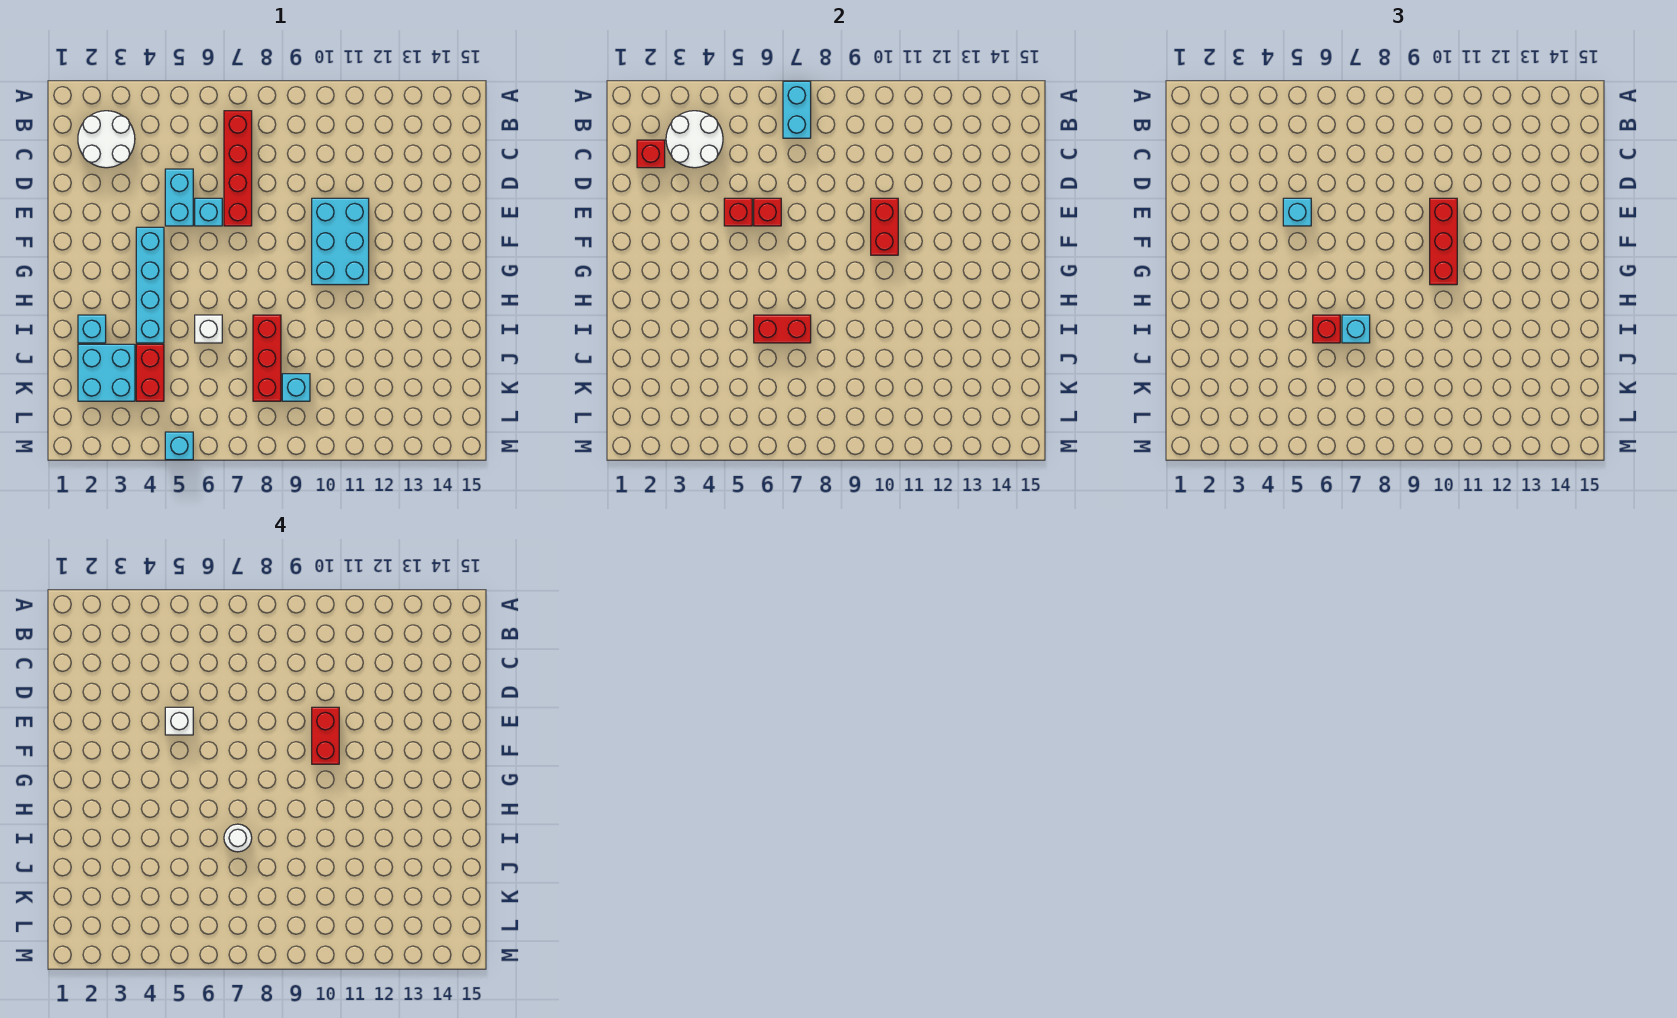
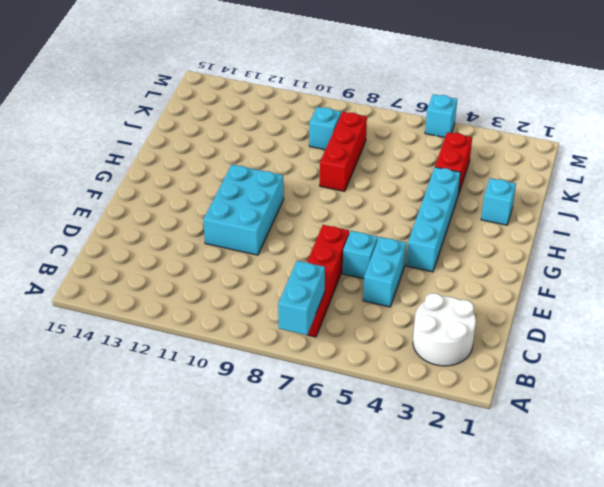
none -> white 1x1 brick [195,315,222,343]
none -> cyan 2x2 brick [78,344,135,401]
none -> white 2x2 round brick [666,111,723,168]

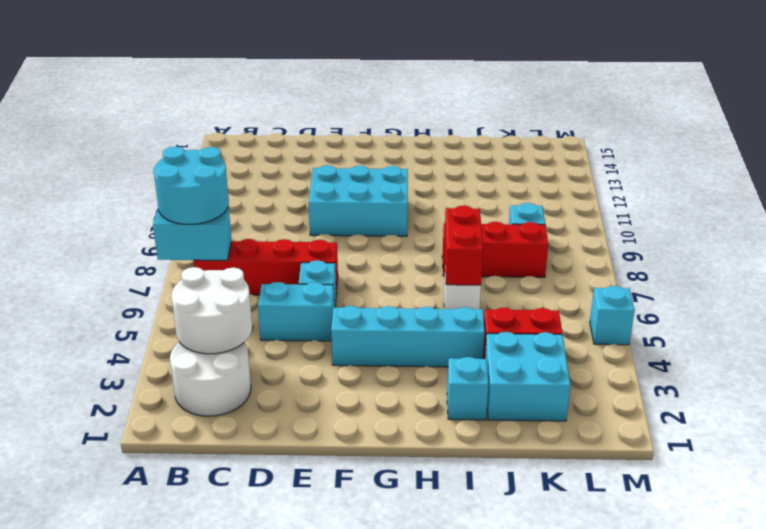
cyan 2x2 round brick [154,147,229,224] -> none
none -> red 1x1 brick [637,140,665,168]
none -> red 1x1 brick [724,198,752,226]
none -> red 1x1 brick [754,198,781,226]

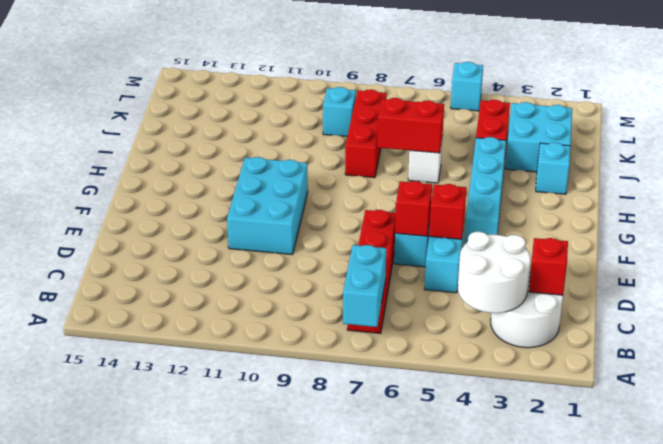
none -> red 1x2 brick [871,198,898,255]
none -> cyan 1x1 brick [1283,198,1311,226]
none -> red 1x3 brick [1430,198,1457,285]

